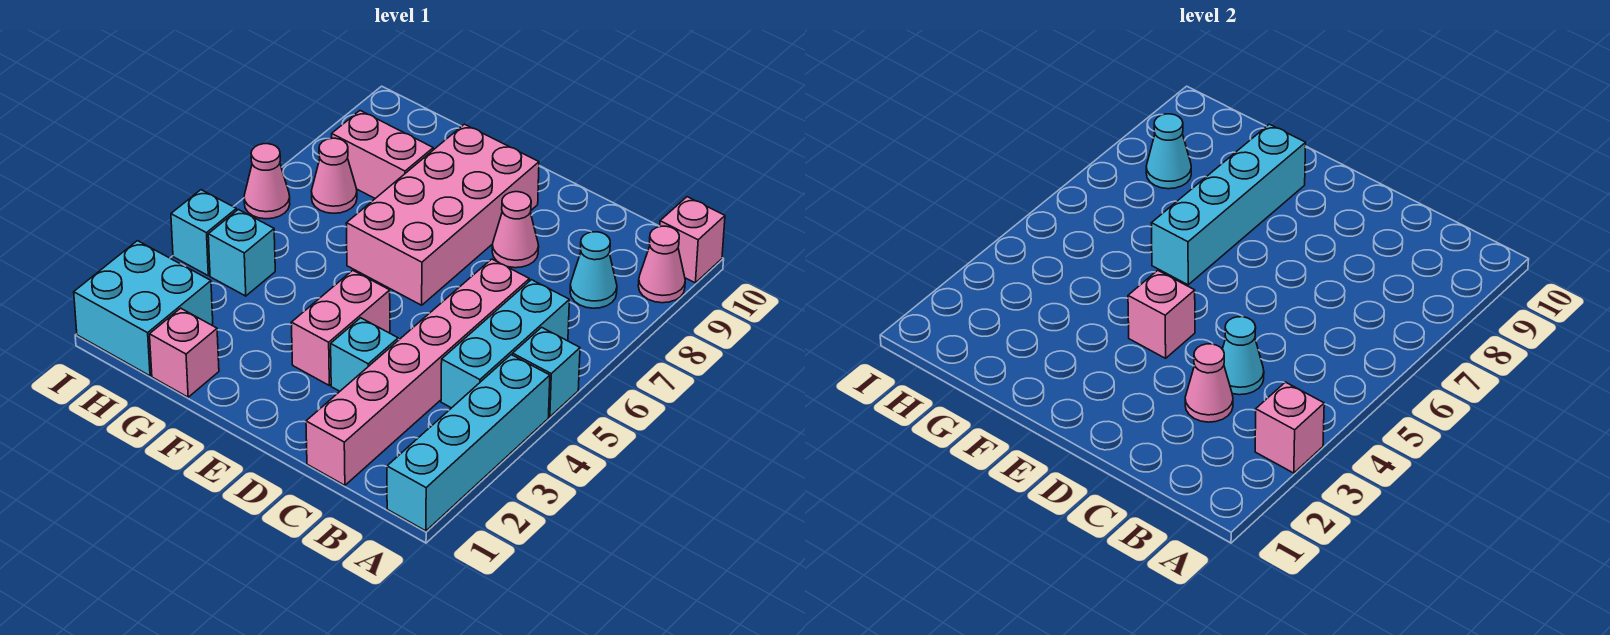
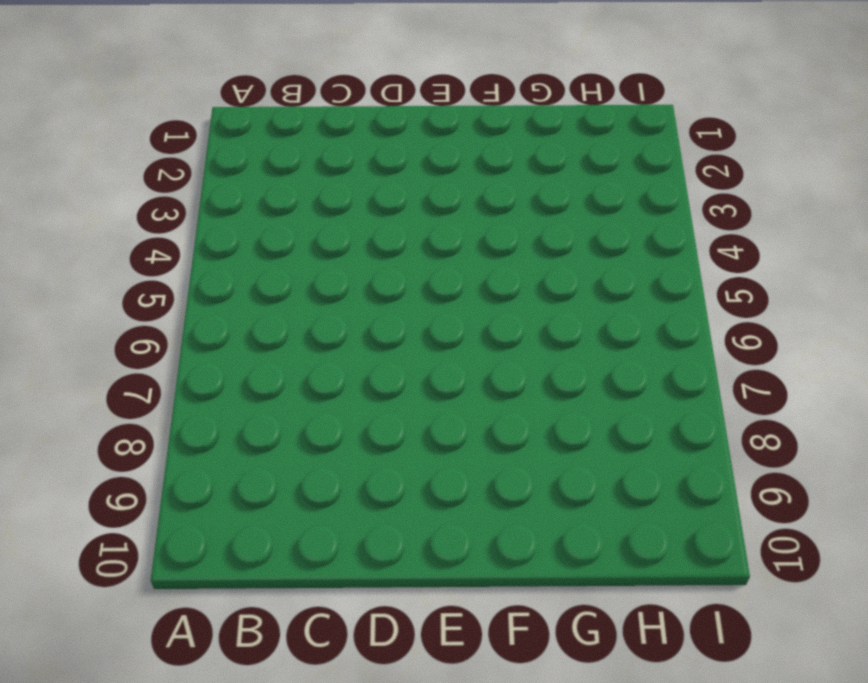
none -> cyan 1x4 brick [387,355,550,531]
none -> cyan 1x1 brick [513,327,580,417]
none -> pink 1x1 cone [638,226,685,303]

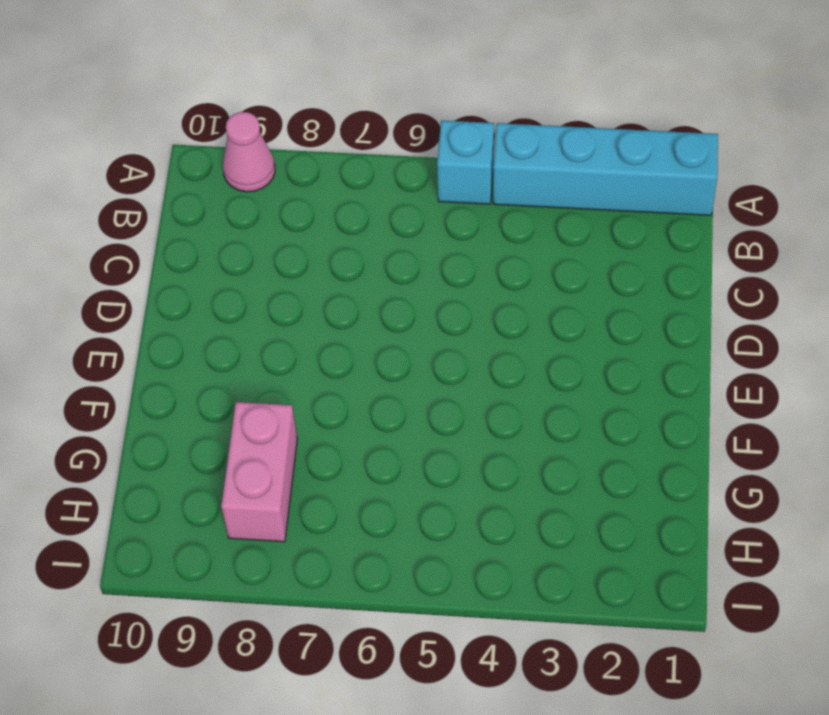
none -> pink 1x1 brick [660,197,725,283]
none -> cyan 1x3 brick [441,280,569,408]
none -> cyan 1x1 cone [570,232,617,308]

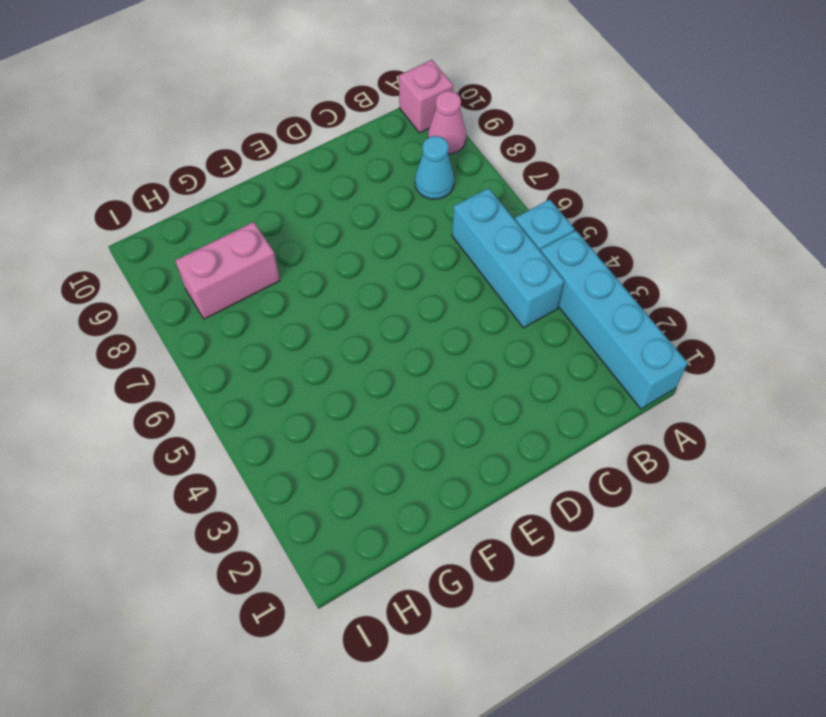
none -> pink 1x6 brick [306,259,529,485]
none -> cyan 1x1 brick [331,318,398,391]
none -> pink 1x1 cone [492,192,539,268]

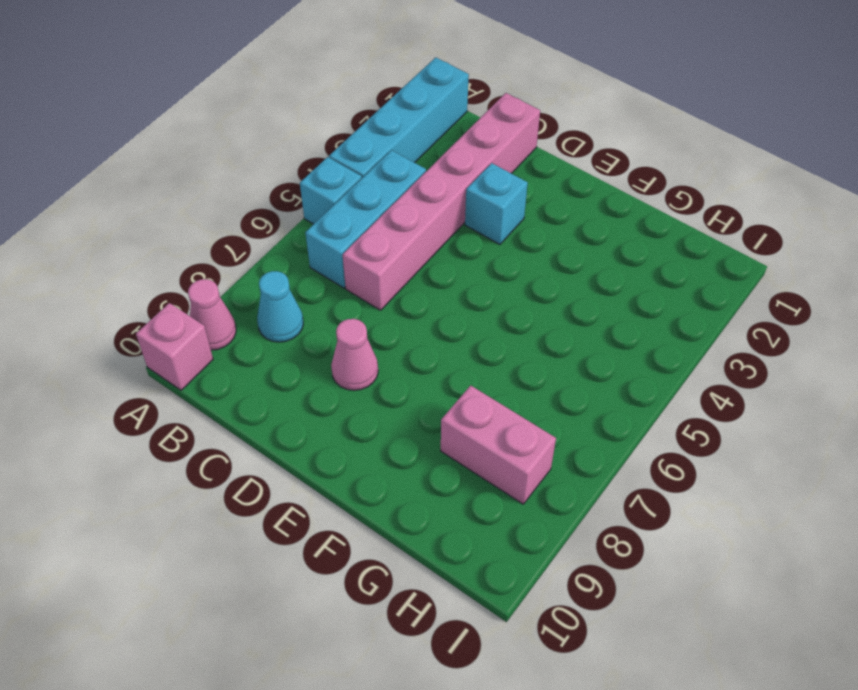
none -> pink 1x2 brick [291,270,390,385]
none -> pink 2x4 brick [346,124,539,305]
none -> pink 1x1 brick [150,308,219,397]

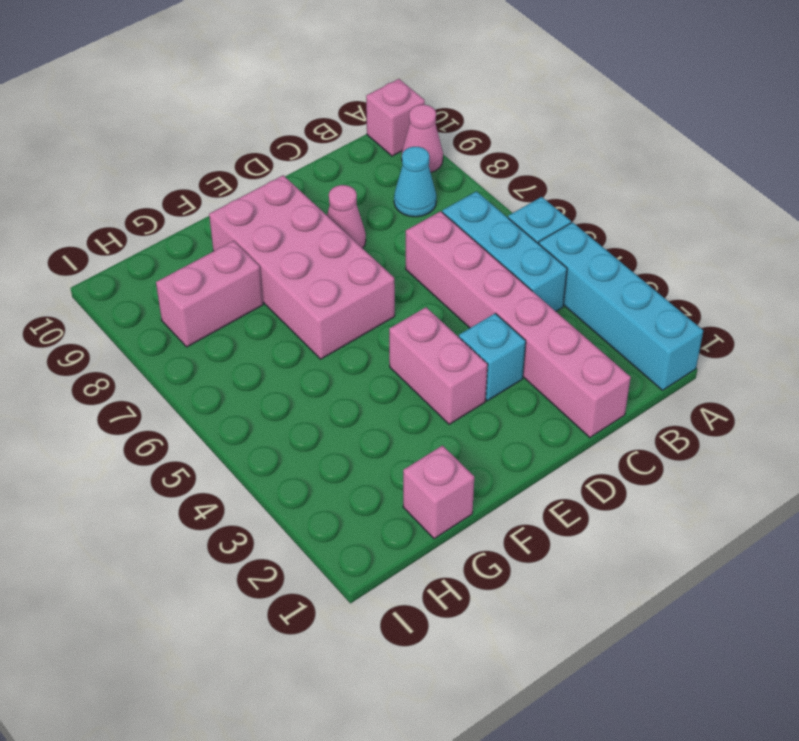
none -> cyan 2x2 brick [74,241,213,376]
none -> cyan 1x1 brick [208,209,275,296]
none -> pink 1x1 cone [311,138,357,213]

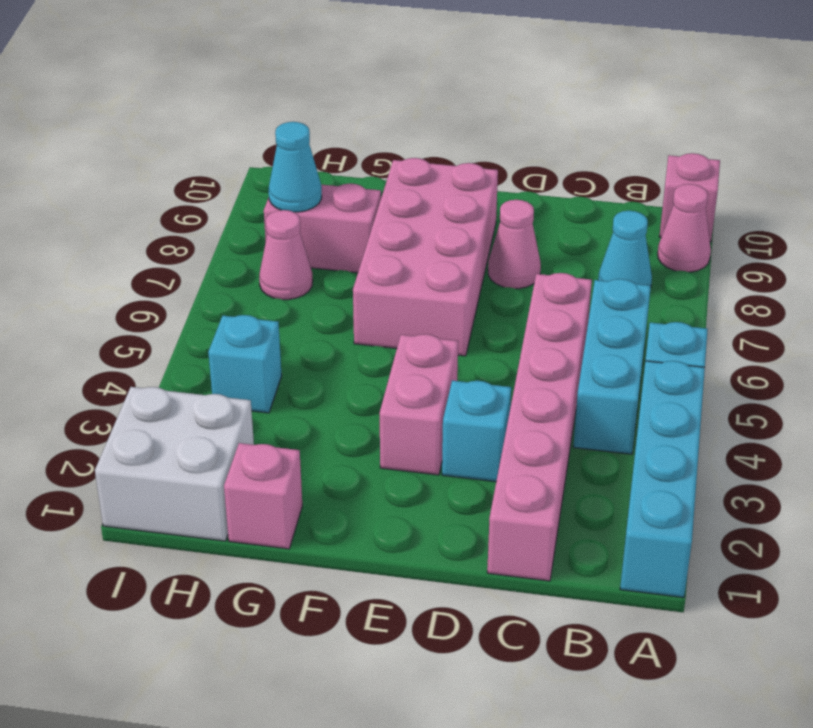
white 2x2 brick [95,387,254,541] -> cyan 2x2 brick [74,241,213,376]
none -> cyan 1x1 brick [171,190,237,276]
none -> pink 1x1 cone [244,144,290,219]
none -> pink 1x1 brick [1255,382,1324,473]

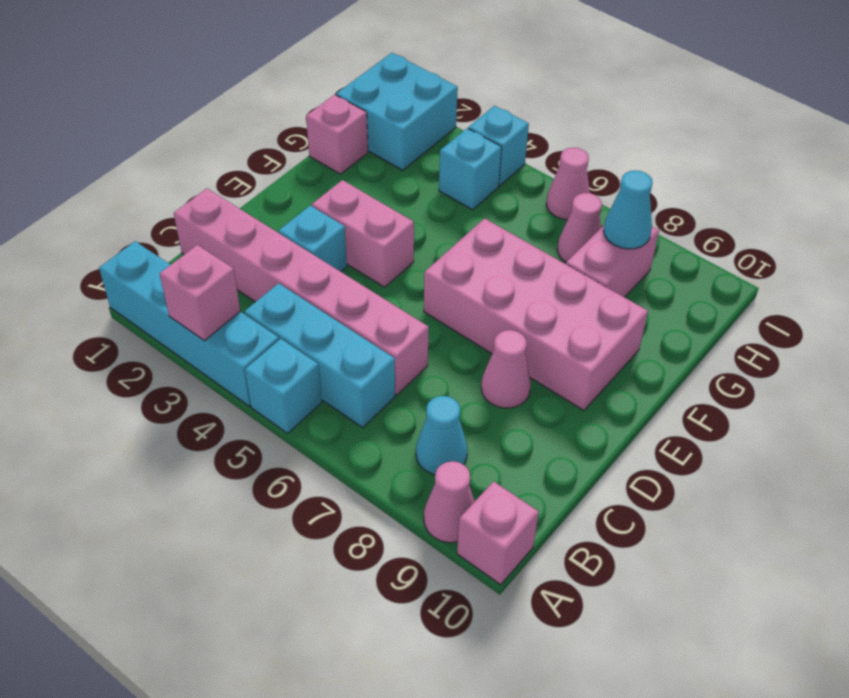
none -> pink 1x1 cone [1185,344,1233,422]
none -> cyan 1x1 cone [1222,317,1264,395]
none -> pink 1x1 brick [1128,270,1195,358]

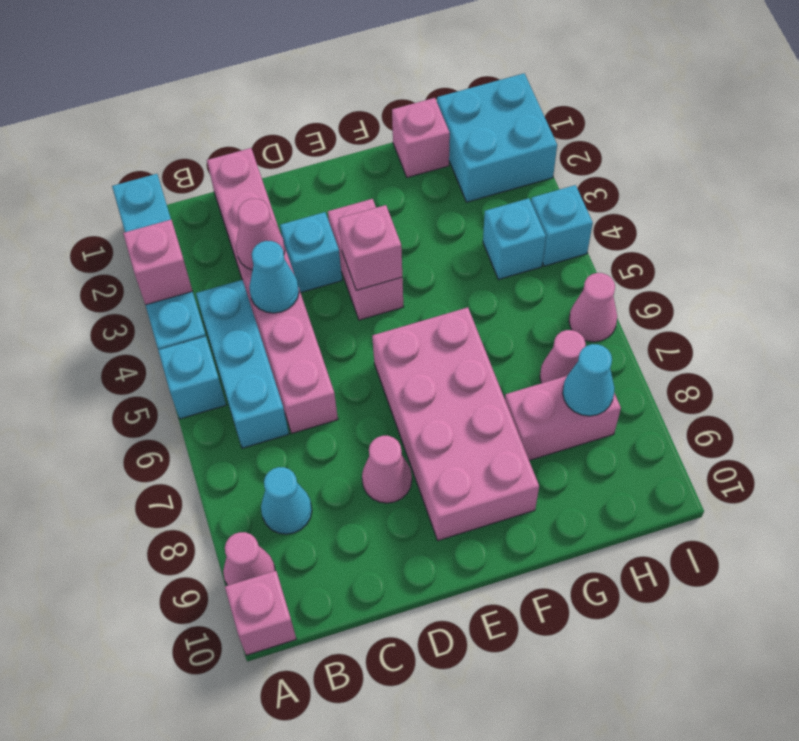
none -> cyan 1x4 brick [1151,124,1306,285]

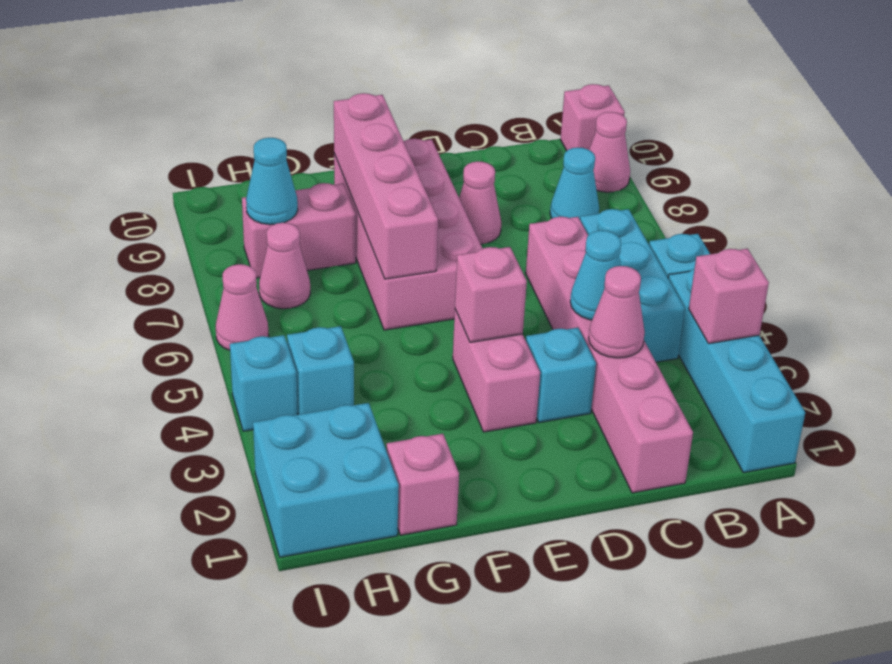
pink 1x4 brick [334,93,438,279] -> cyan 1x4 brick [1151,124,1306,285]

